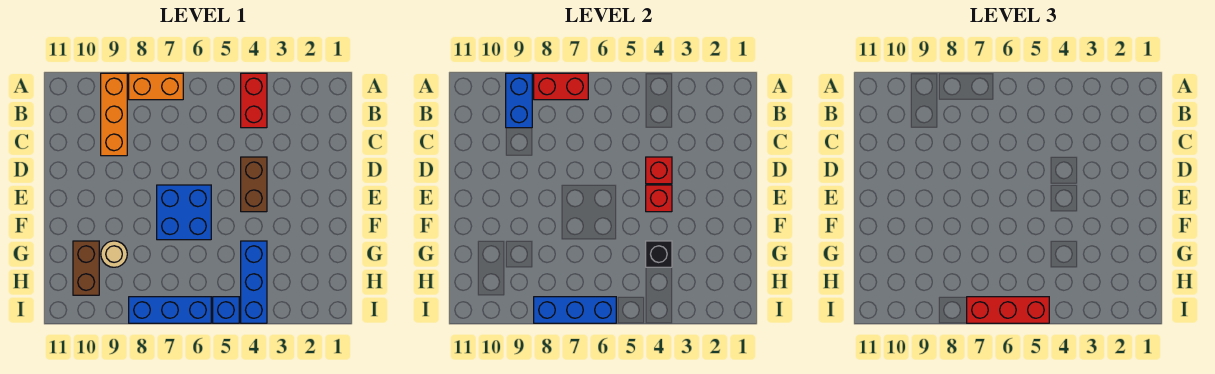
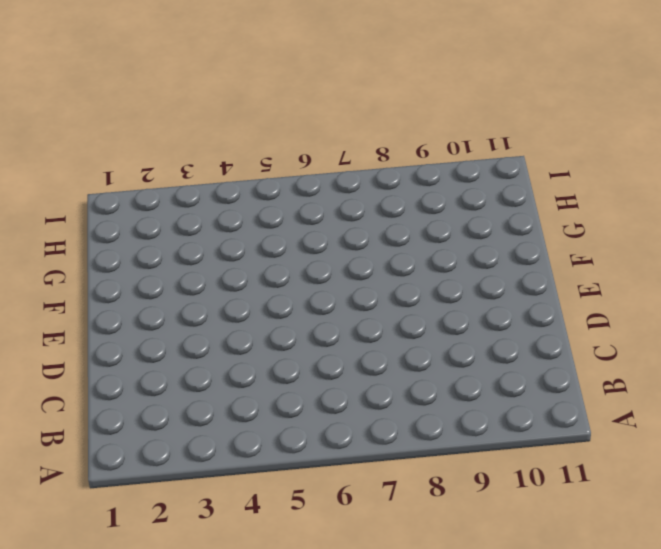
none -> red 1x2 brick [241,73,267,128]
none -> orange 1x2 brick [129,73,183,100]
none -> orange 1x3 brick [101,73,127,156]

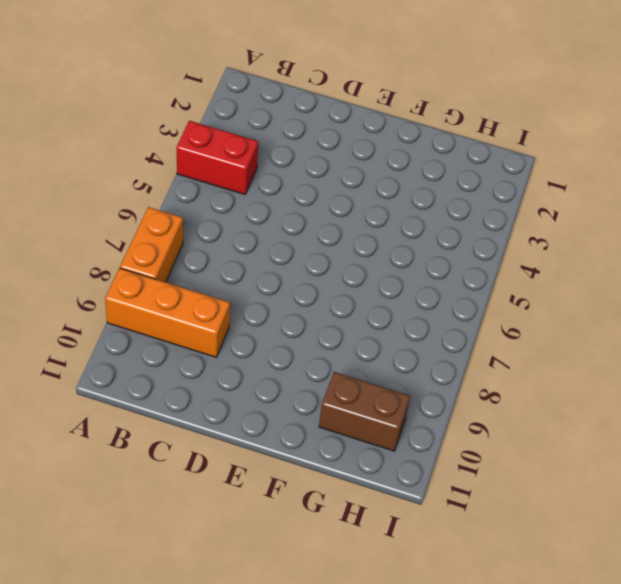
none -> brown 1x2 brick [241,157,267,212]
none -> blue 2x2 brick [157,185,211,240]
none -> blue 1x3 brick [241,241,267,323]

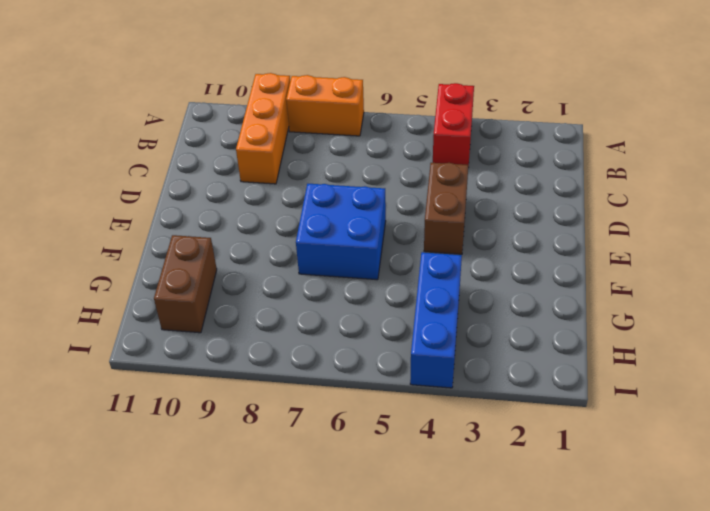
none -> tan 1x1 round brick [101,241,127,267]
none -> blue 1x1 brick [213,297,239,323]
none -> blue 1x3 brick [129,297,211,323]

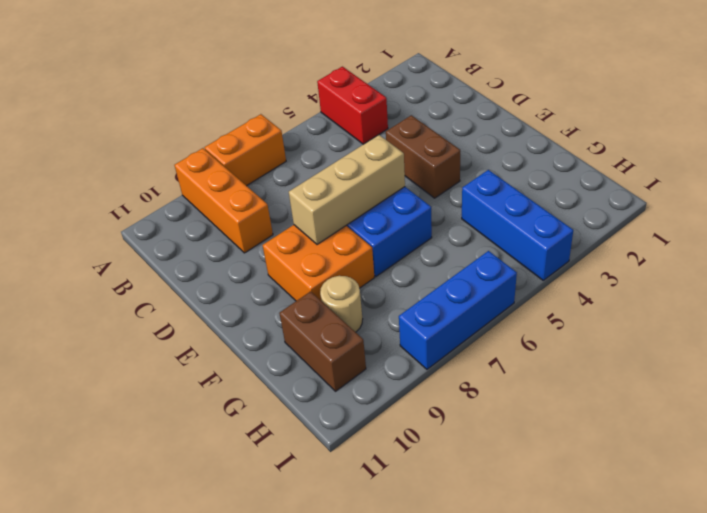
tan 1x3 brick [289,135,405,245] -> none
orange 2x2 brick [263,225,374,301] -> none
none -> blue 1x1 brick [213,297,239,323]
none -> red 1x2 brick [534,73,588,100]
none -> blue 1x2 brick [506,73,532,128]

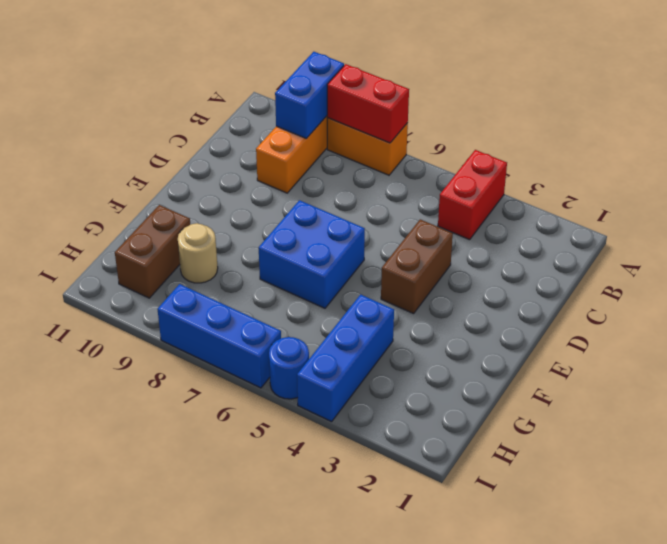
blue 1x1 round brick [269,337,309,399] -> blue 1x1 brick [213,297,239,323]
none -> red 1x1 brick [646,157,672,184]
none -> red 1x1 brick [646,185,672,212]
none -> black 1x1 brick [646,241,672,267]

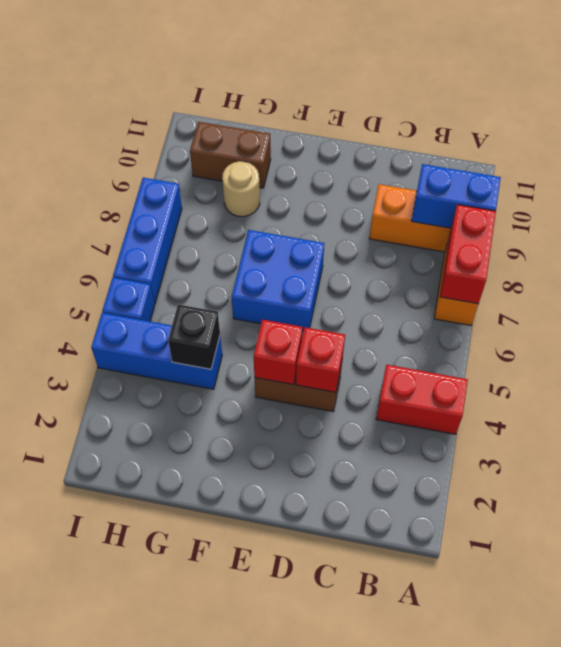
none -> blue 1x3 brick [534,297,616,323]
none -> red 1x3 brick [967,297,1049,323]

